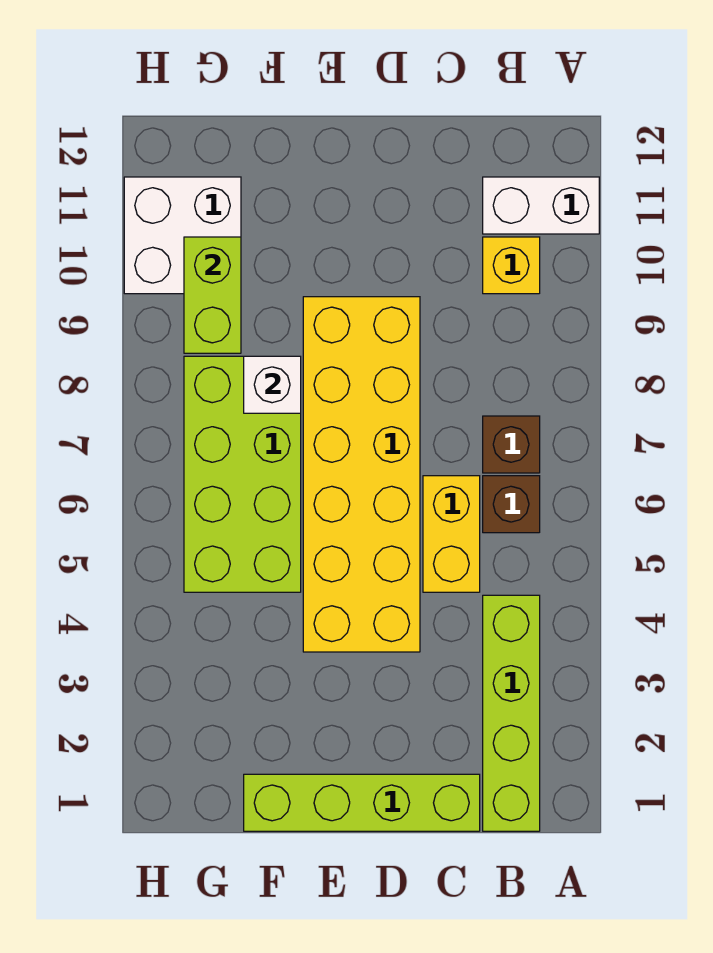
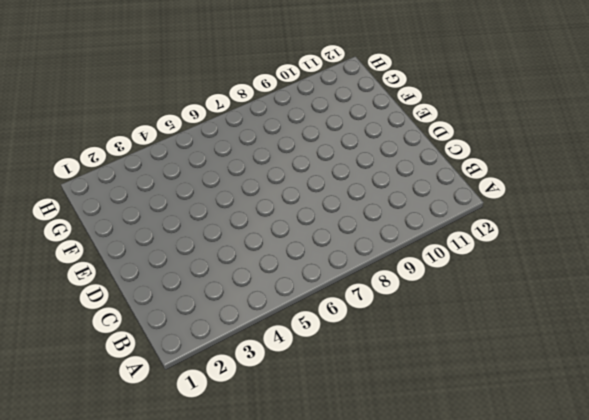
none -> white 1x2 brick [483,177,599,234]
none -> lime 1x4 brick [483,595,540,831]
none -> brown 1x1 brick [483,476,540,533]

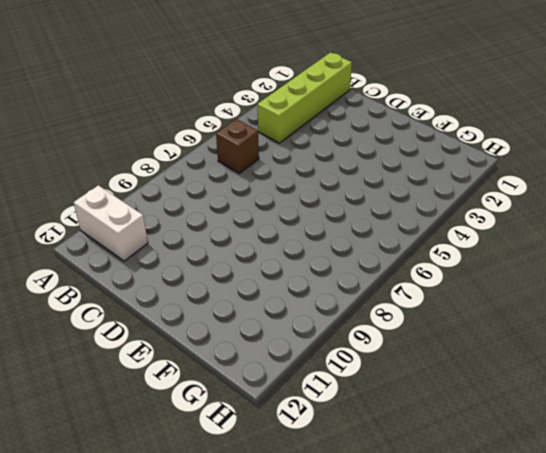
none -> brown 1x1 brick [483,416,540,473]
none -> yellow 1x1 brick [483,237,540,294]
none -> lime 1x4 brick [244,774,480,831]

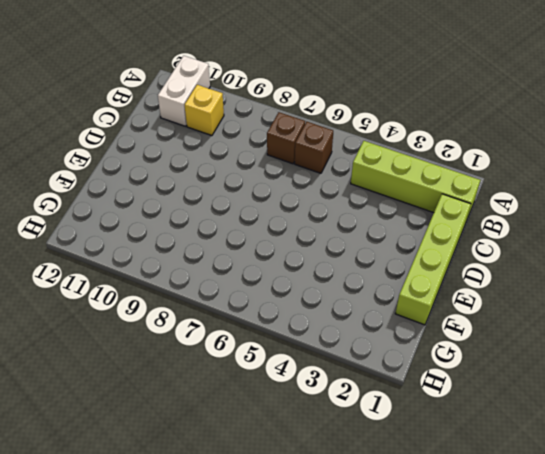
none -> yellow 1x2 brick [423,476,480,592]
none -> yellow 2x6 brick [303,297,420,652]
none -> lime 2x4 brick [184,356,301,592]

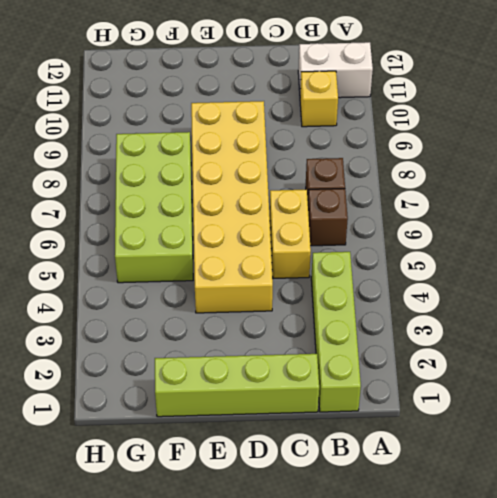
none -> white 2x2 brick [124,177,241,294]
none -> white 1x1 brick [244,356,301,413]
none -> lime 1x2 brick [184,237,241,353]

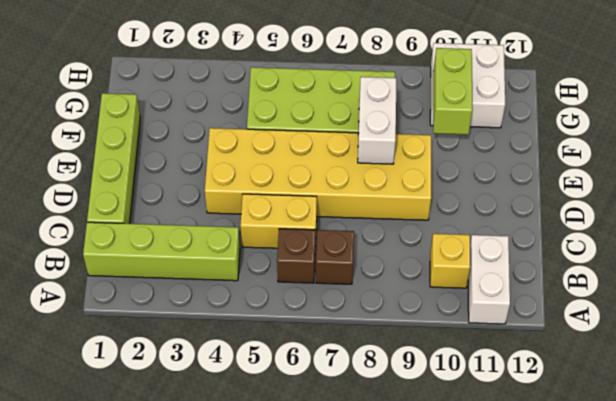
white 1x2 brick [358,77,396,164] -> white 1x1 brick [244,356,301,413]
lime 1x2 brick [433,48,473,135] -> lime 1x2 brick turned to [184,237,241,353]

